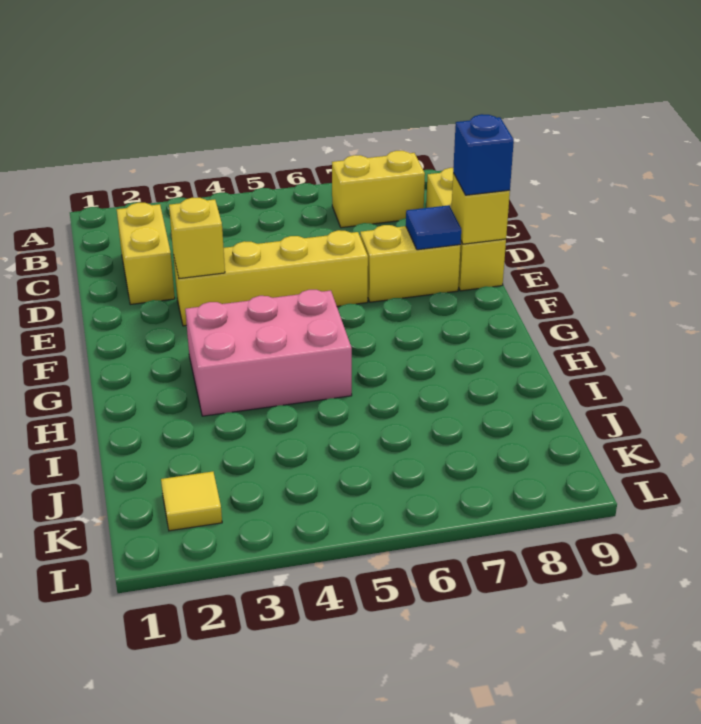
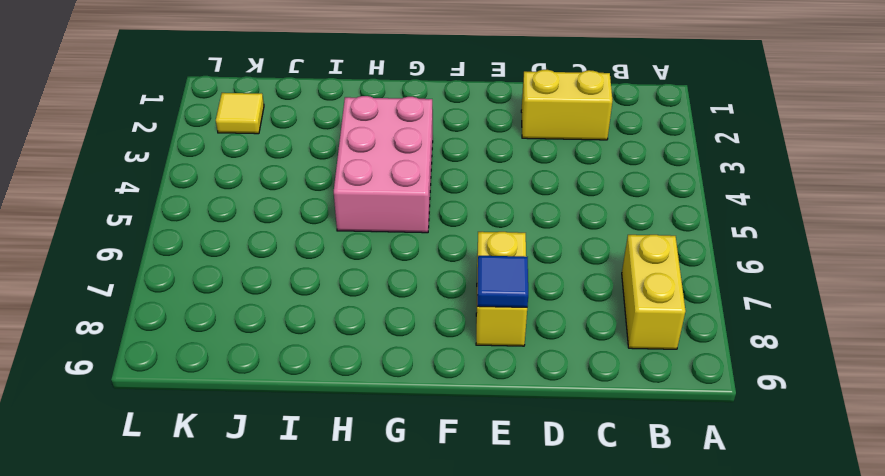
none -> yellow 1x3 brick [426,168,506,291]
none -> yellow 1x4 brick [173,230,368,326]

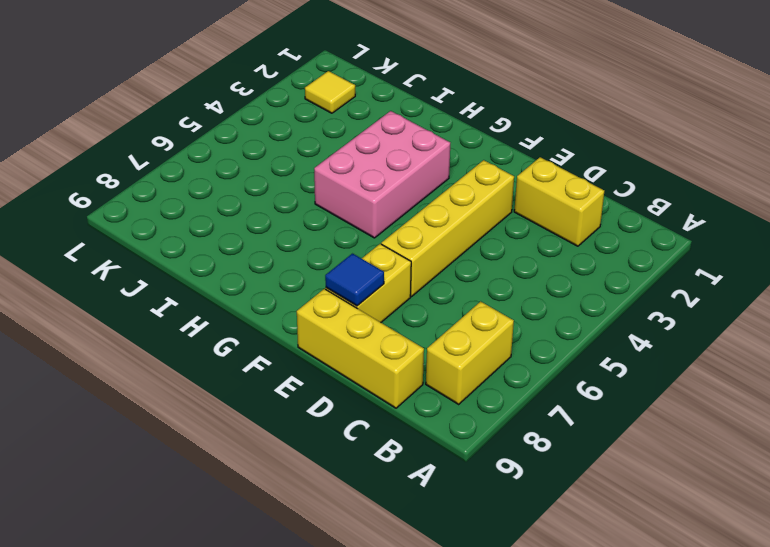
none -> yellow 1x1 brick [169,198,225,279]
none -> yellow 1x1 brick [451,173,510,244]

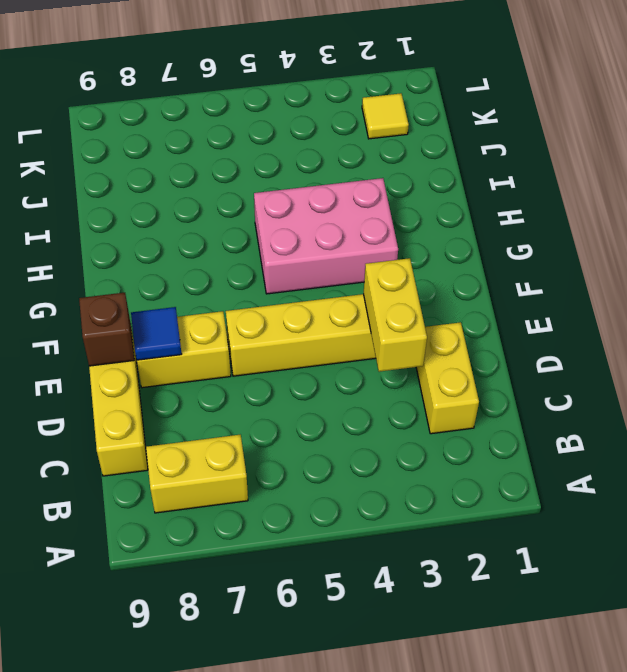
yellow 1x2 brick [364,258,427,372] -> yellow 1x1 brick [169,198,225,279]
brown 1x1 brick [79,293,134,366] -> yellow 1x1 brick [451,173,510,244]
none -> blue 1x1 brick [453,114,514,195]

